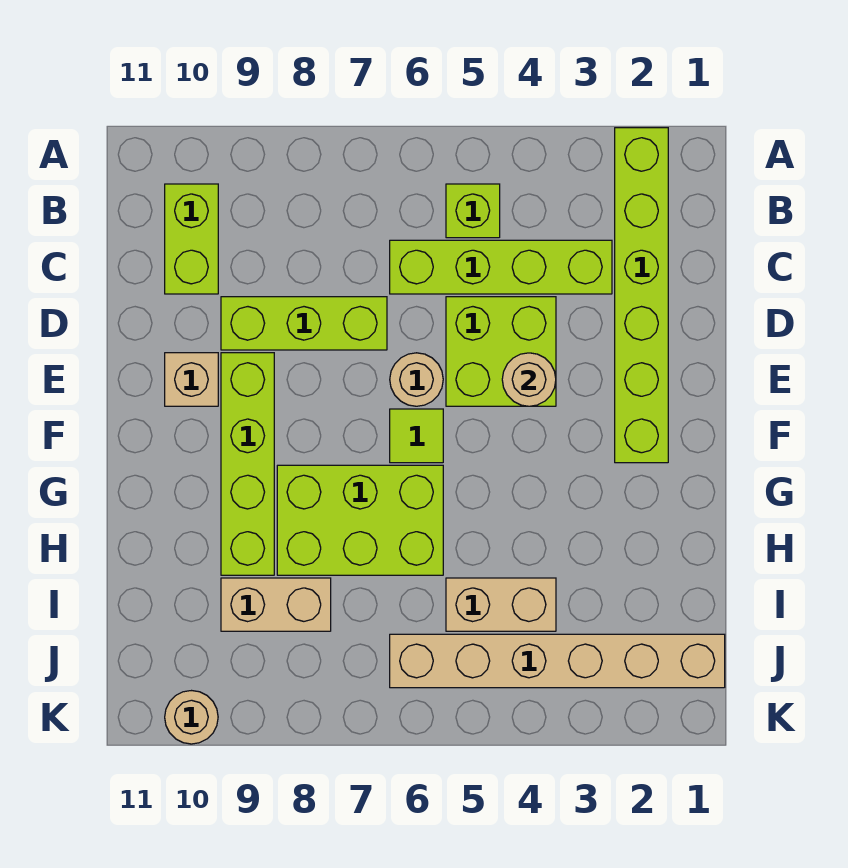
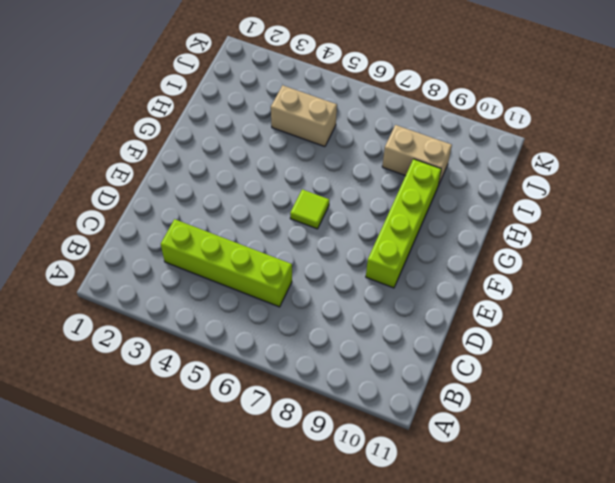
none -> lime 1x6 brick [615,128,668,463]
none -> lime 1x1 brick [446,184,500,238]
none -> lime 1x2 brick [165,184,218,294]

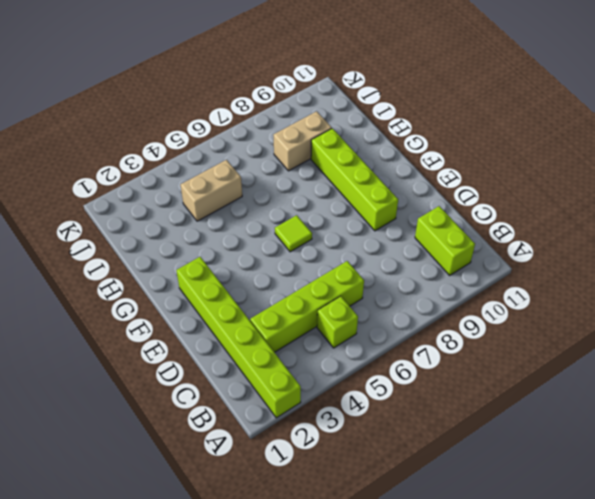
none -> lime 2x2 brick [446,297,556,406]
none -> lime 1x3 brick [221,297,387,350]
none -> tan 1x1 round brick [390,353,443,406]

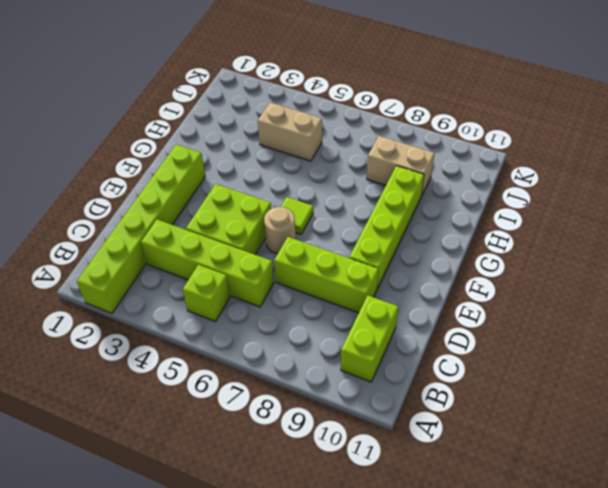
none -> tan 1x1 brick [165,353,218,406]
none -> lime 2x3 brick [277,465,443,575]
none -> tan 1x6 brick [390,634,725,688]

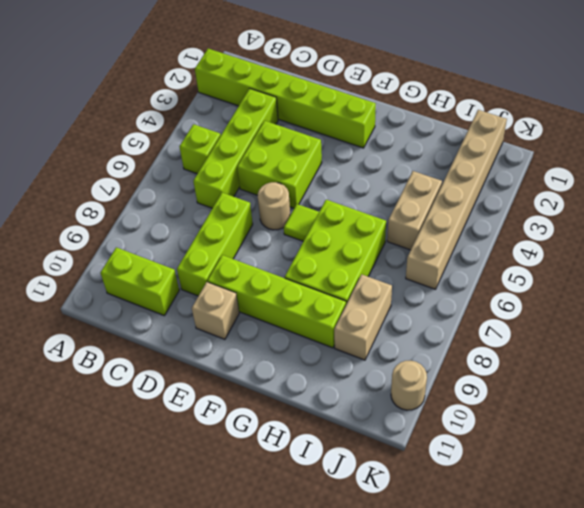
none -> tan 1x1 round brick [502,353,556,406]

